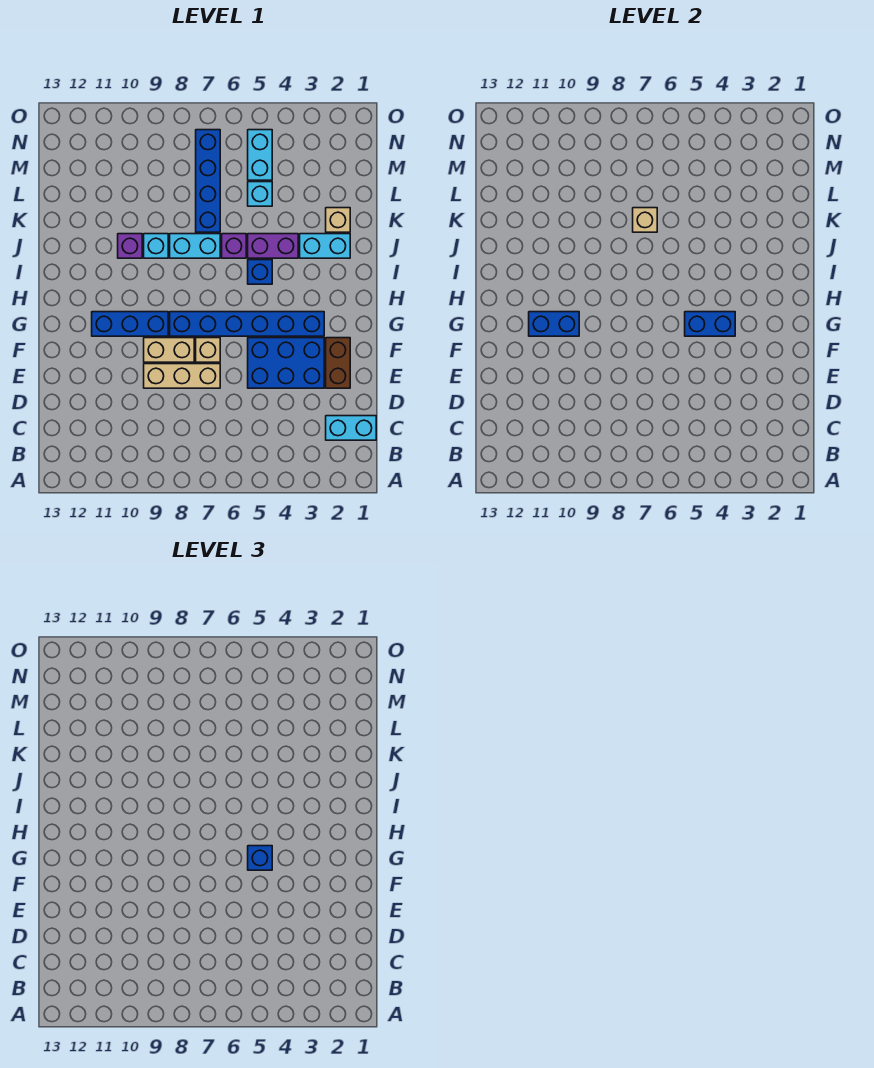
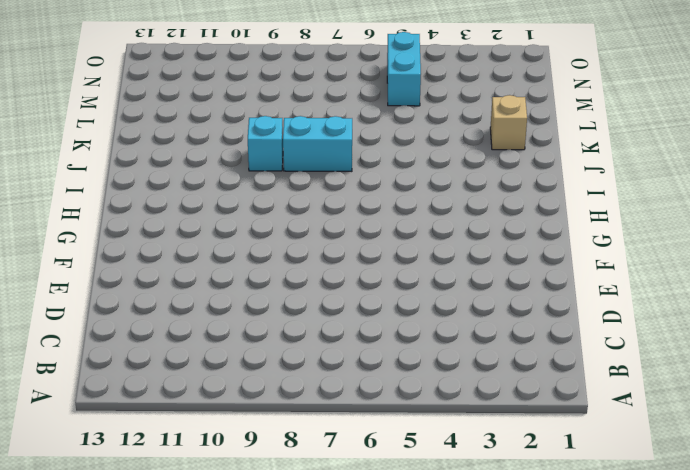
none -> cyan 1x2 brick [326,416,376,440]
none -> brown 1x2 brick [326,338,350,388]
none -> blue 2x3 brick [248,338,324,388]

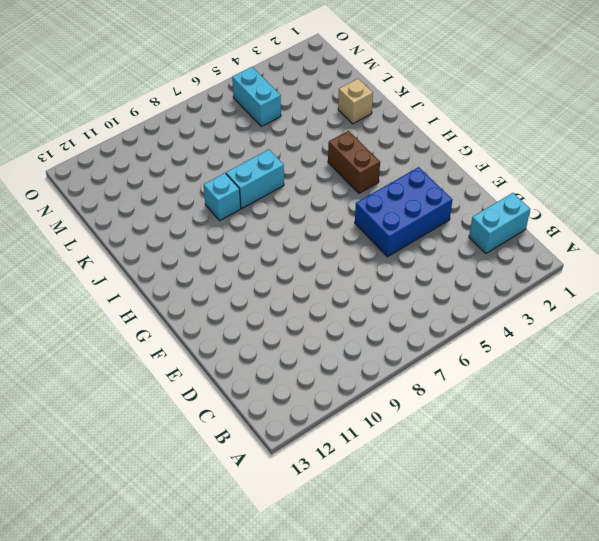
brown 1x2 brick [328,131,380,193] -> brown 1x2 brick moved to [326,338,350,388]
none -> tan 1x3 brick [144,364,220,388]
none -> tan 1x1 brick [196,338,220,362]
none -> tan 1x2 brick [144,338,194,362]

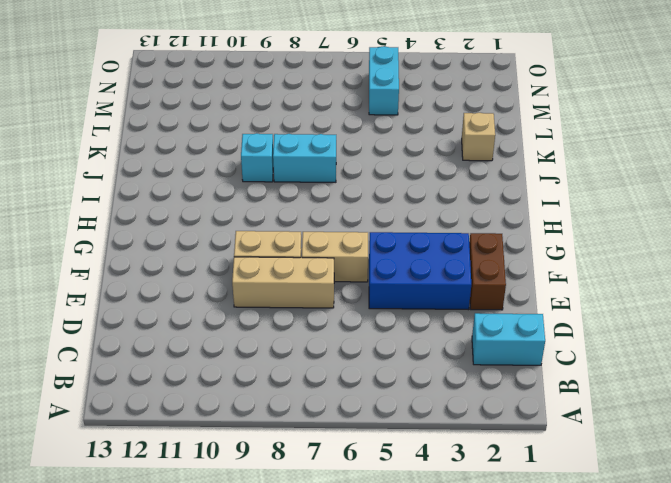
tan 1x2 brick [302,232,368,282] -> tan 1x1 brick [196,338,220,362]
none -> blue 1x6 brick [170,312,324,336]
none -> blue 1x3 brick [92,312,168,336]
none -> blue 1x1 brick [248,260,272,284]

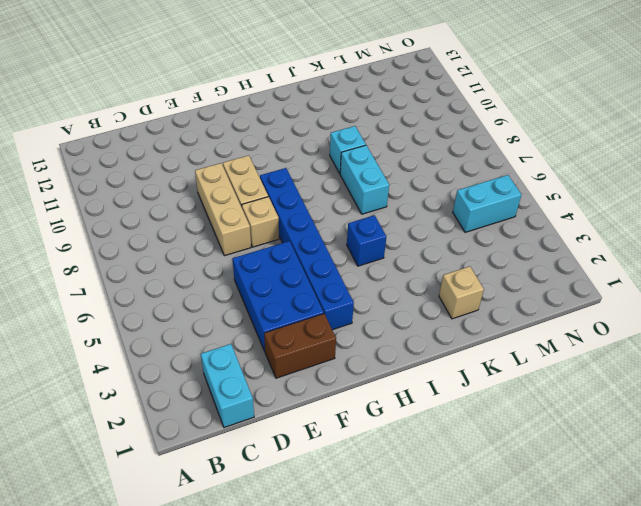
none -> blue 1x3 brick [92,312,168,336]
none -> cyan 1x2 brick [300,234,350,258]
none -> purple 1x2 brick [248,234,298,258]

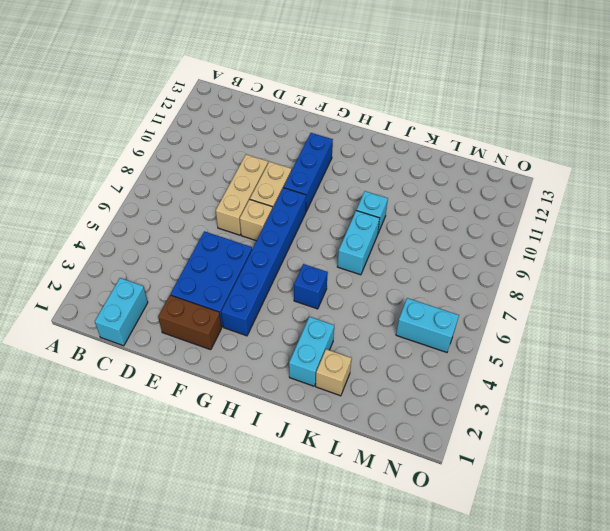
none -> purple 1x2 brick [248,234,298,258]
none -> purple 1x1 brick [222,234,246,258]
none -> purple 1x1 brick [118,234,142,258]

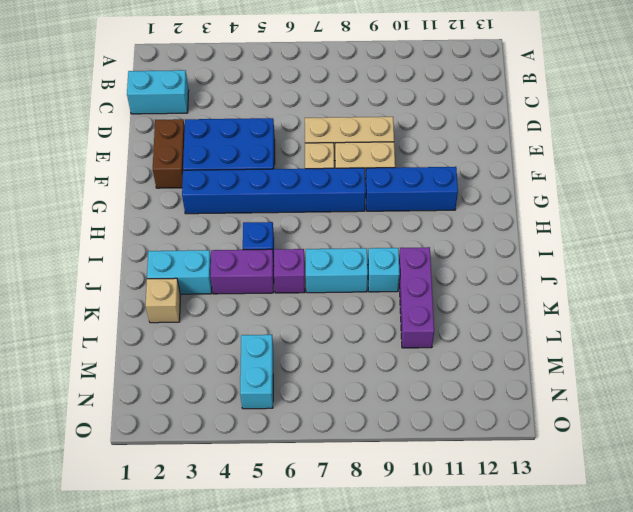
purple 1x3 brick [399,247,434,348] -> purple 1x1 brick [118,234,142,258]
none -> blue 1x4 brick [196,130,220,232]
none -> cyan 1x1 brick [248,182,272,206]
none -> blue 1x2 brick [685,312,735,336]

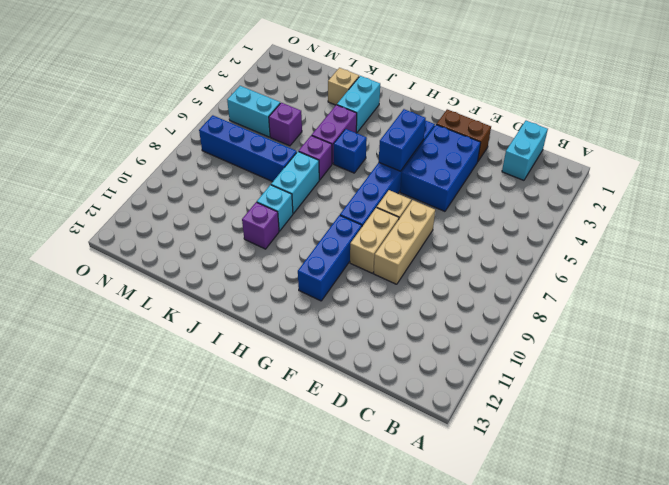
purple 1x1 brick [269,103,302,146] -> cyan 1x1 brick [248,182,272,206]
none -> blue 1x2 brick [529,312,579,336]
none -> tan 1x1 brick [633,208,657,232]
none -> blue 1x1 brick [248,846,272,870]

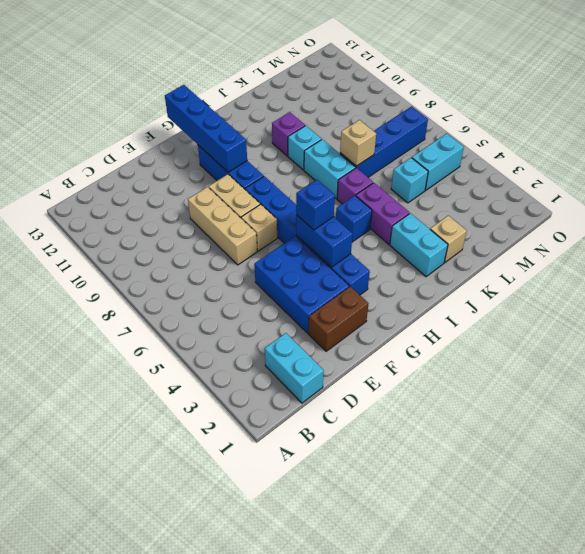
blue 1x4 brick [165,85,247,172] -> blue 1x2 brick [529,312,579,336]

